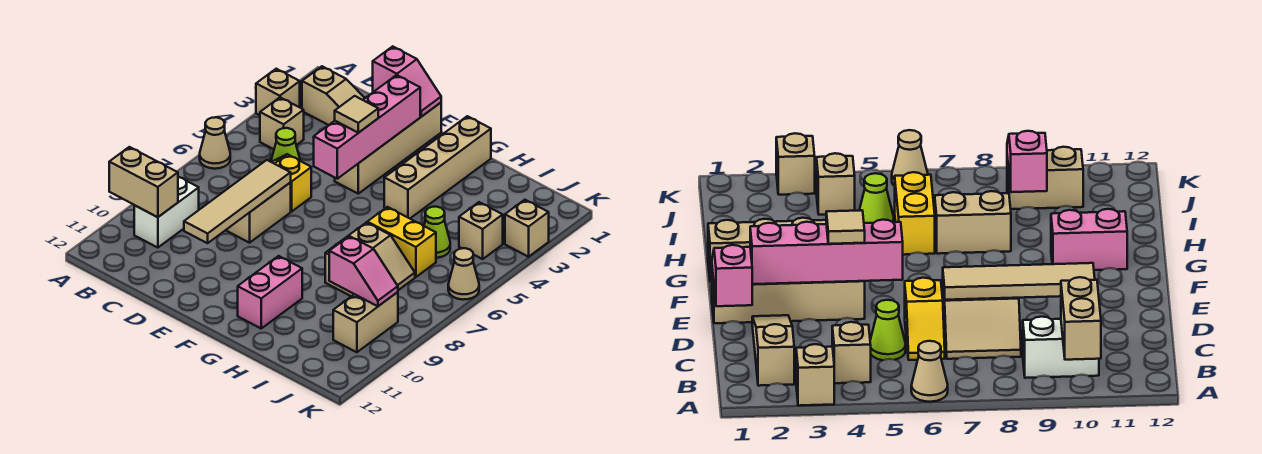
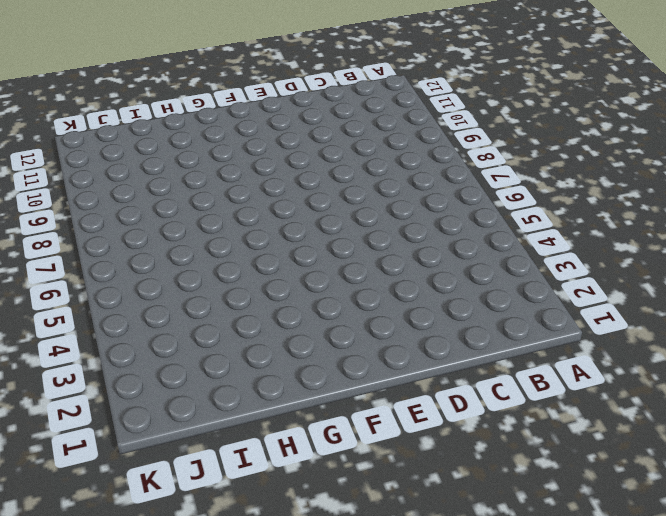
none -> tan 1x1 brick [256,69,300,115]
none -> tan 1x1 cone [200,117,230,169]
none -> tan 1x3 slope [302,66,365,125]

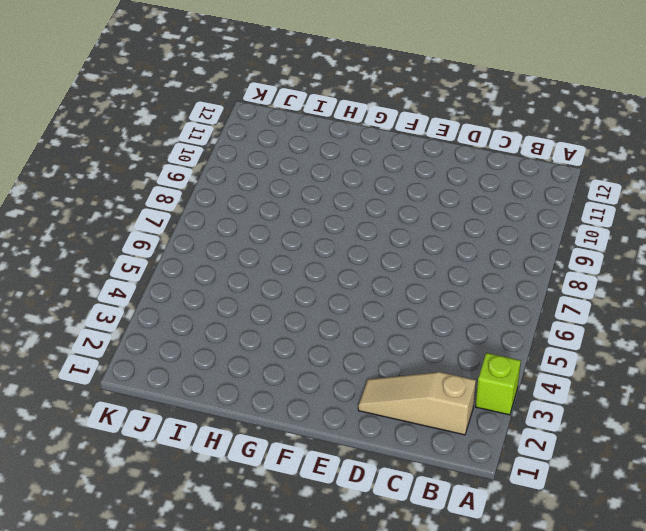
lime 1x1 brick [476,353,521,415] -> tan 1x1 brick [256,69,300,115]
none -> tan 1x1 cone [200,117,230,169]
none -> tan 1x1 brick [260,97,304,149]
none -> white 1x2 brick [134,177,199,248]

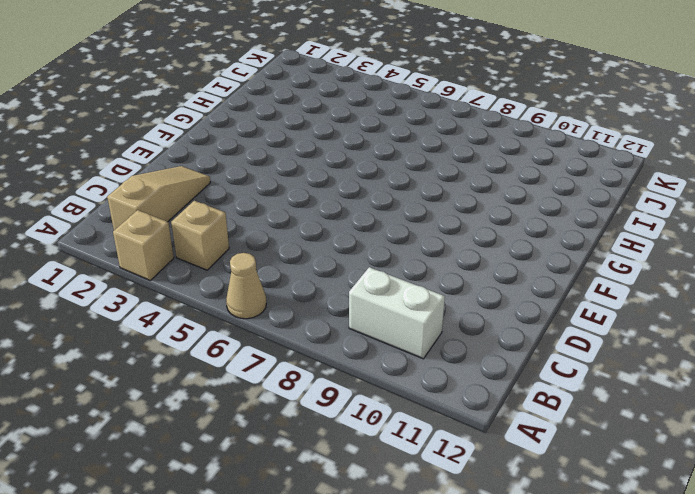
none -> lime 1x1 cone [271,128,300,162]
none -> yellow 1x2 slope [272,154,311,212]
none -> tan 2x2 slope [226,183,291,243]

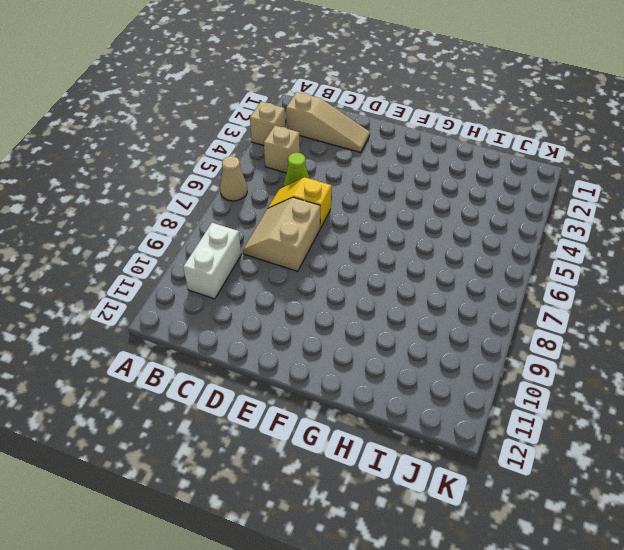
none -> tan 1x4 brick [335,103,441,194]
none -> tan 1x4 brick [384,116,491,218]
none -> pink 1x2 brick [238,256,302,328]

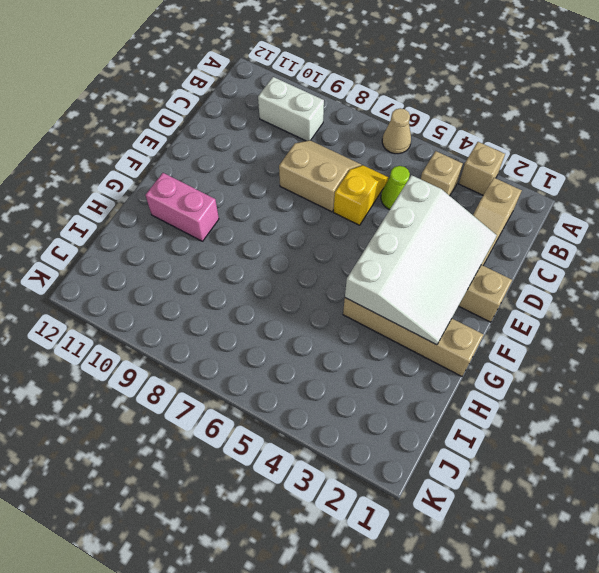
white 3x4 slope [345,175,497,345] -> pink 1x4 brick [314,75,420,179]
none -> yellow 1x2 brick [367,207,436,277]
none -> tan 2x2 slope [325,222,415,296]
none -> lime 1x1 cone [424,207,450,258]

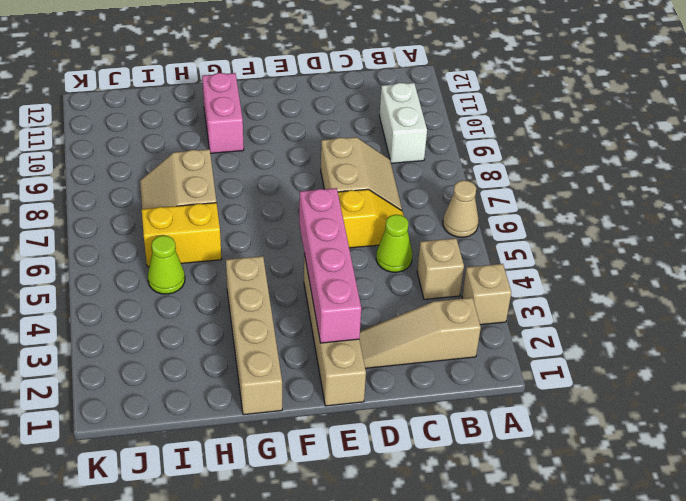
none -> tan 1x1 brick [459,202,503,259]
none -> tan 1x2 brick [333,292,398,352]
none -> tan 1x1 brick [505,200,549,257]

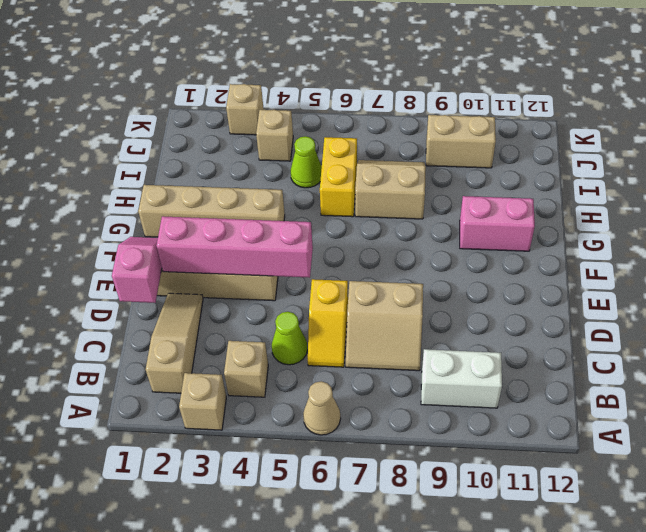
none -> tan 1x1 cone [448,248,479,300]
none -> tan 1x2 brick [109,147,178,217]
none -> tan 1x4 tile [184,160,291,243]

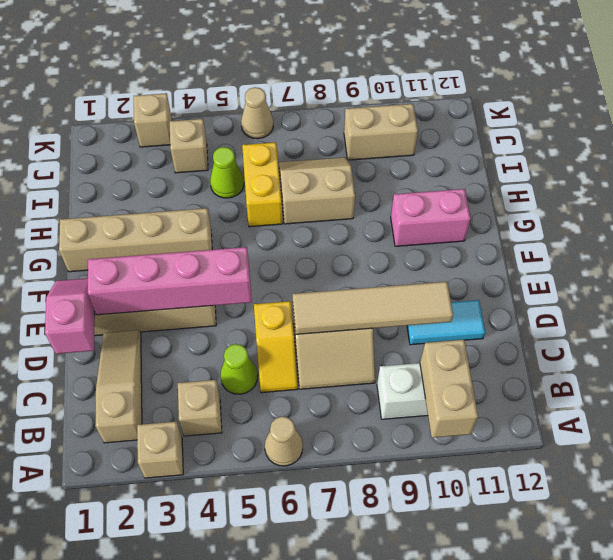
cyan 1x2 tile [407,300,485,345] -> none
none -> pink 1x2 slope [329,236,398,306]
none -> tan 1x1 tile [335,96,378,133]

